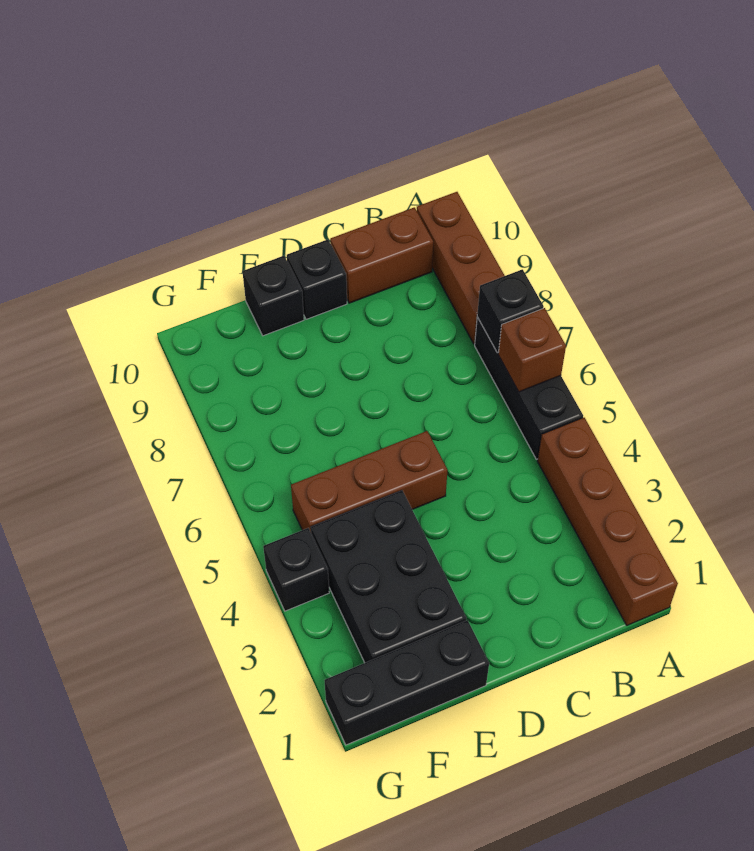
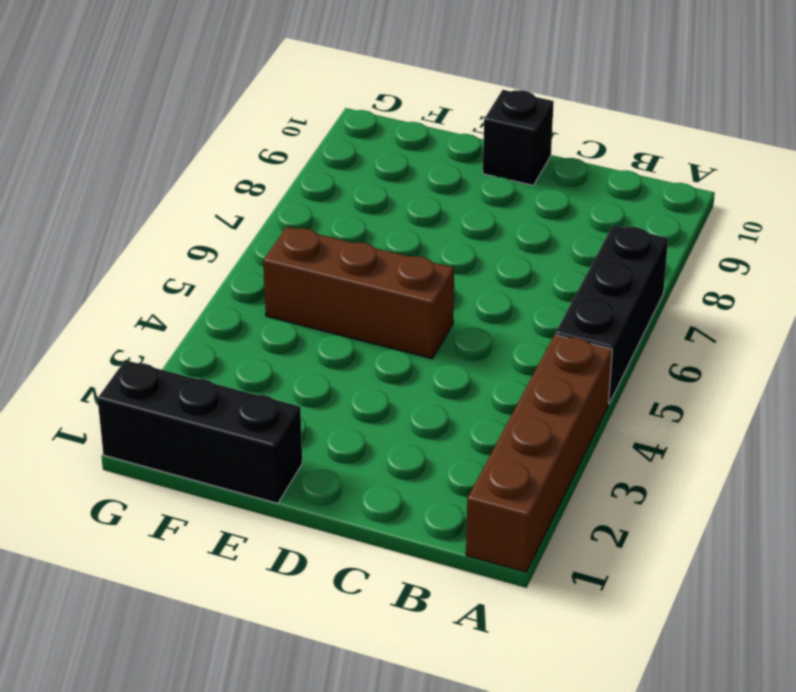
none -> brown 1x3 brick [417,192,505,344]
none -> brown 1x2 brick [330,207,433,303]
none -> black 2x3 brick [311,491,466,663]

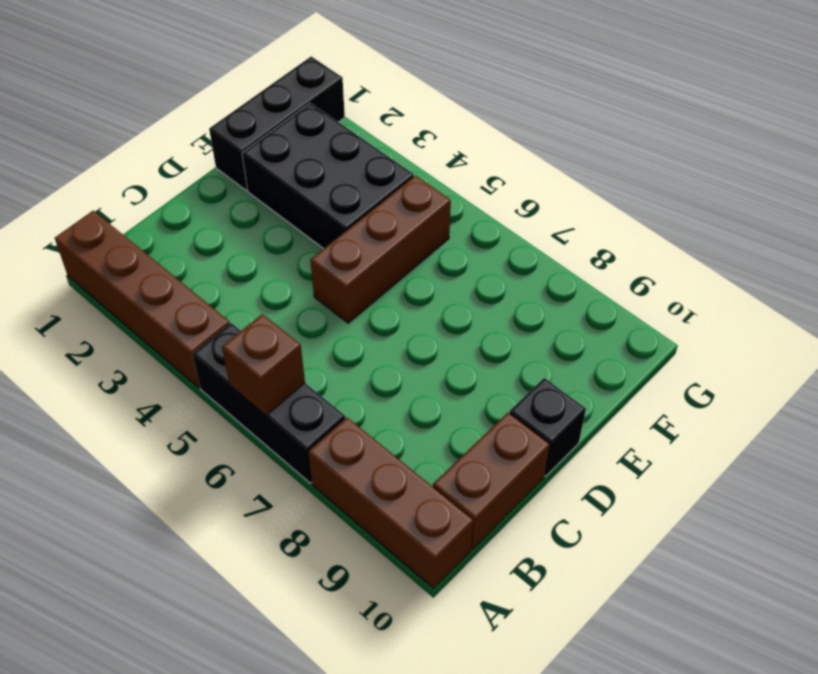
none -> black 1x1 brick [242,256,304,336]
none -> black 1x1 brick [263,528,329,611]
none -> black 1x1 brick [477,269,544,353]

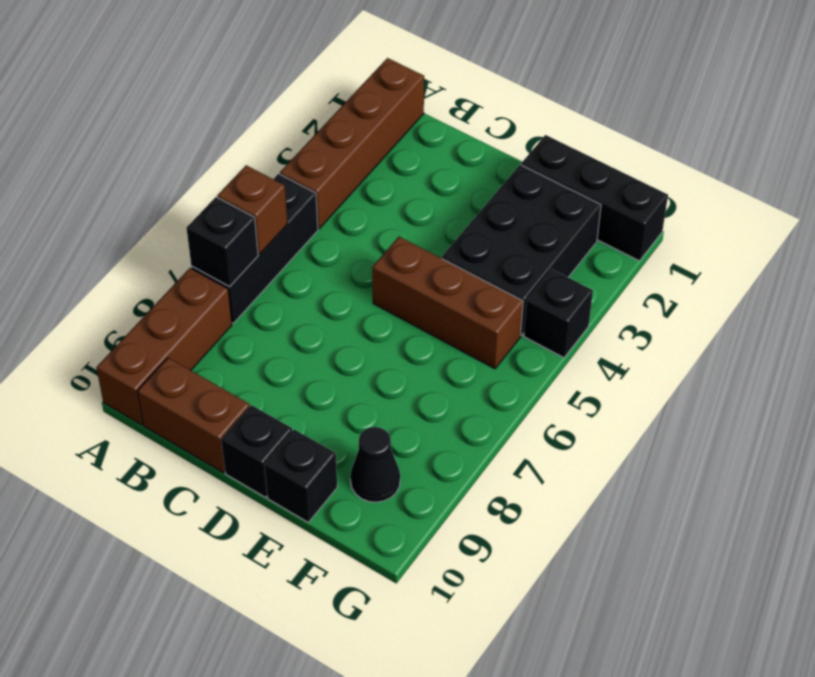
black 1x1 cone [350,427,400,502] -> none

